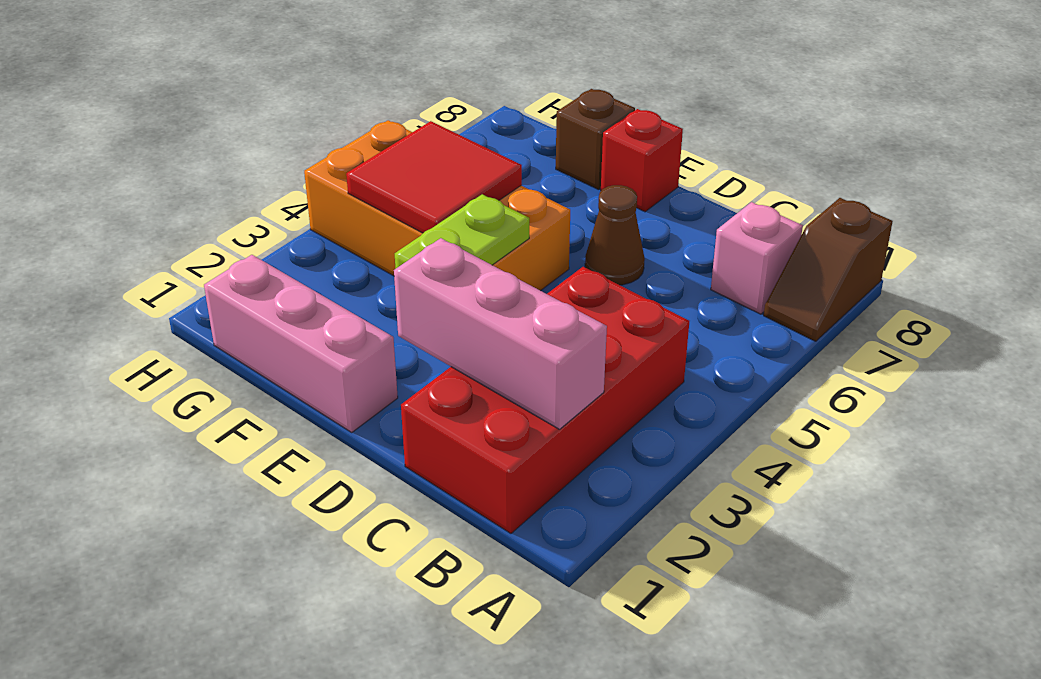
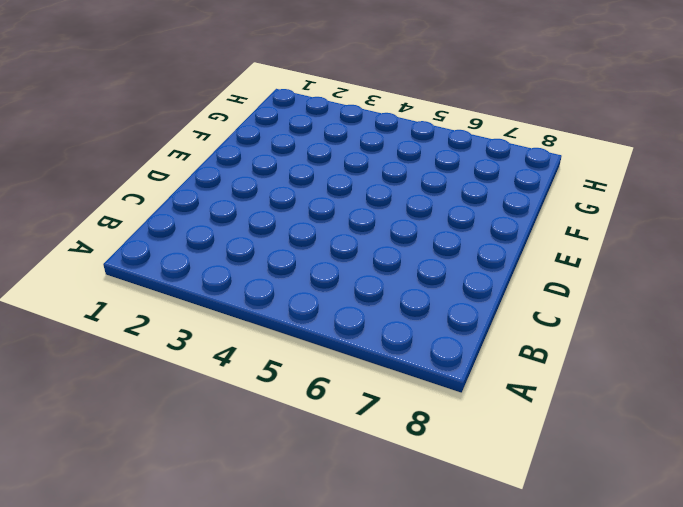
none -> brown 1x2 slope [764,198,893,341]
none -> red 2x4 brick [401,267,689,533]

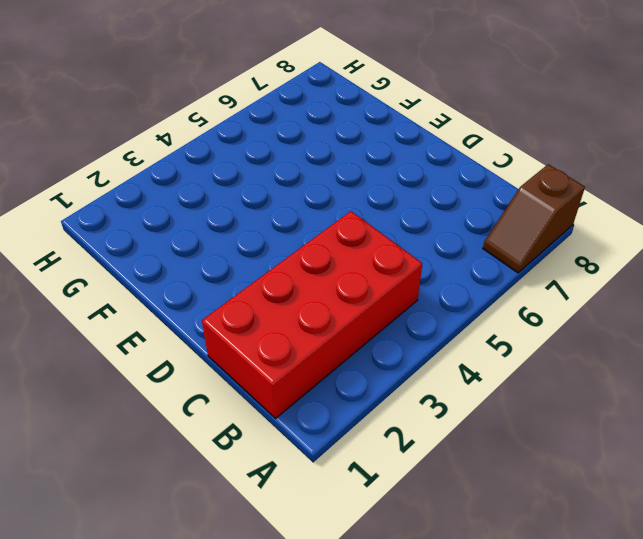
none -> pink 1x1 brick [711,202,803,314]
none -> brown 1x1 cone [585,185,645,285]

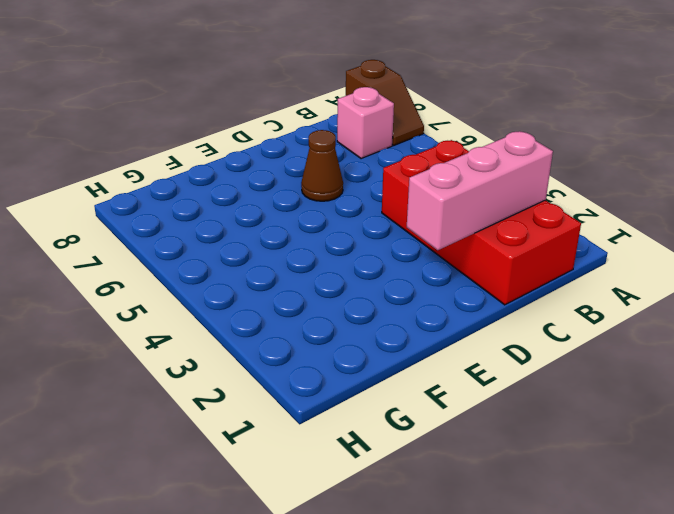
none -> pink 1x3 brick [204,255,398,432]
none -> orange 2x4 brick [304,120,570,291]

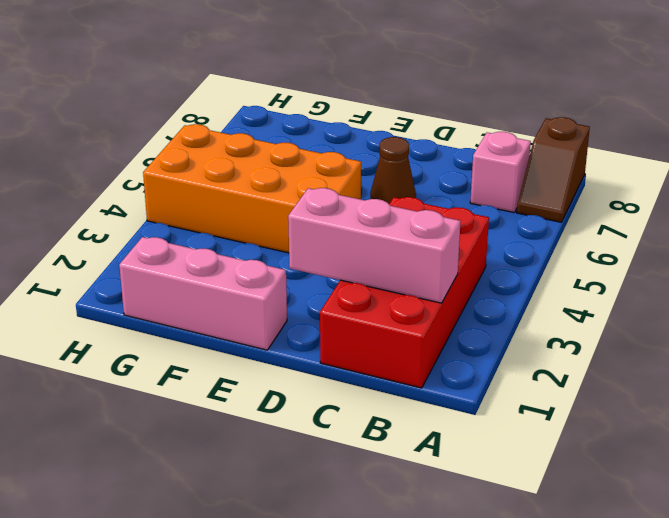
none -> red 1x1 brick [601,109,683,212]
none -> brown 1x1 brick [556,89,635,189]

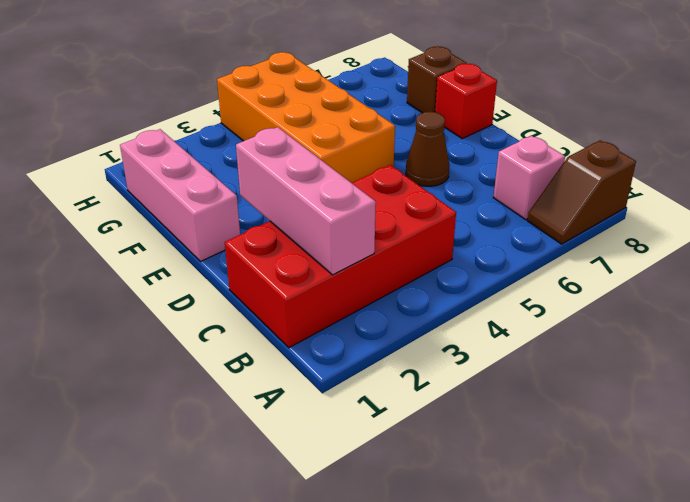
none -> lime 1x2 plate [395,194,529,269]
none -> red 2x2 tile [346,121,522,233]

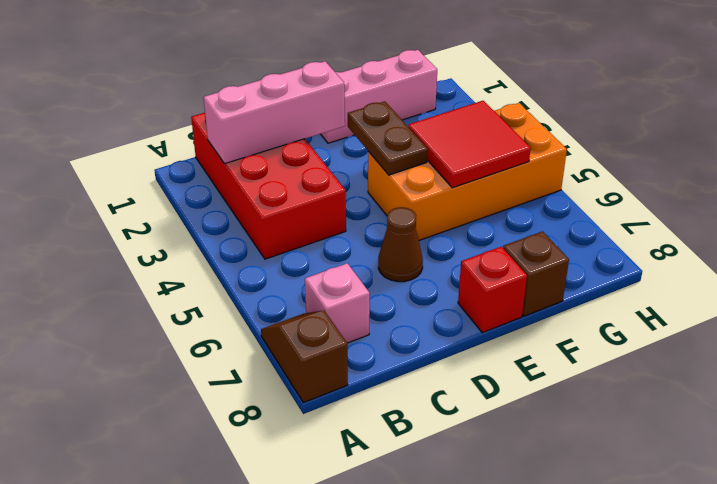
brown 1x2 plate [348,101,428,175] -> lime 1x2 plate [395,194,529,269]

